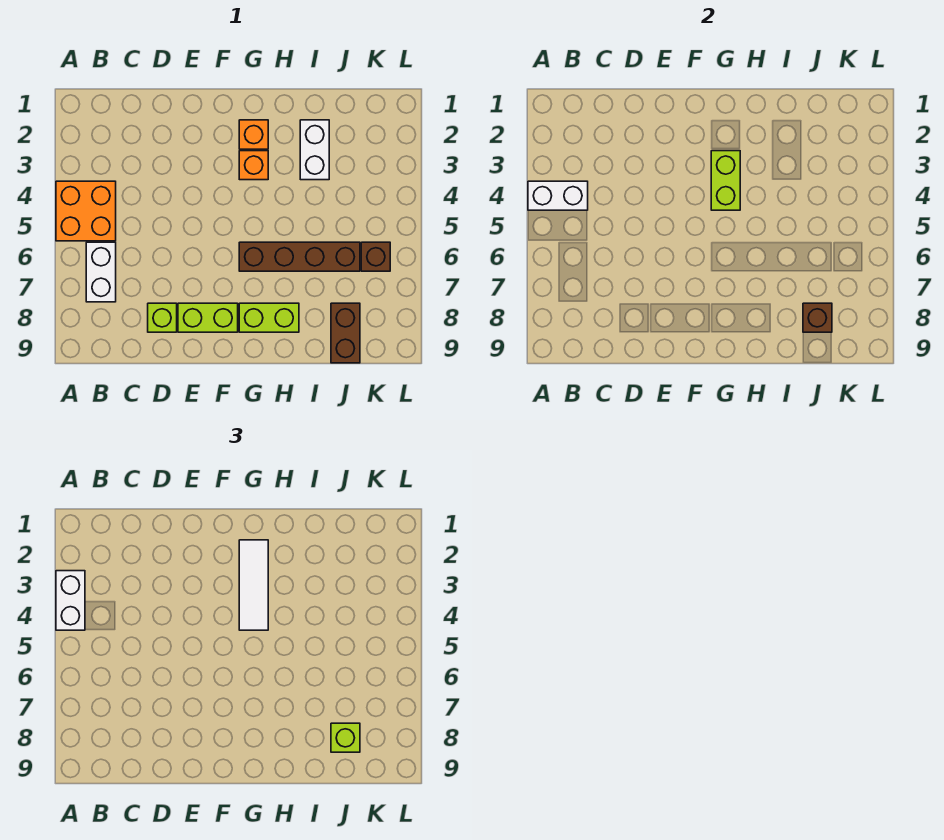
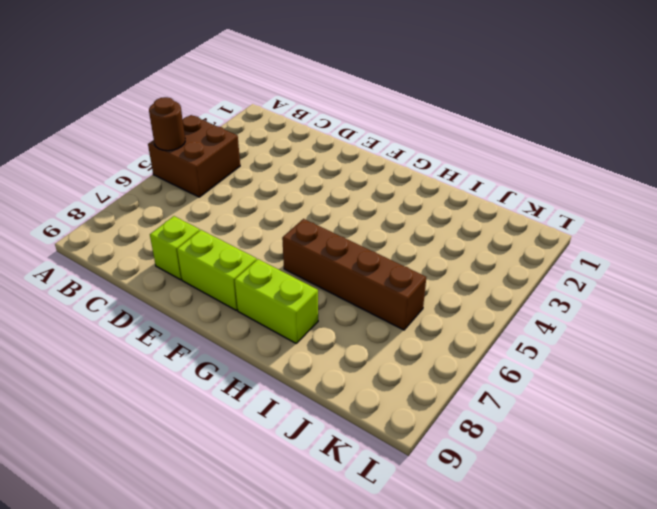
brown 2x2 brick [148,115,240,197] -> orange 2x2 brick [56,181,116,241]
brown 1x1 round brick [149,97,185,151] -> none
none -> white 1x2 brick [86,242,116,302]
none -> orange 1x1 brick [239,120,268,149]
none -> orange 1x1 brick [239,151,268,180]

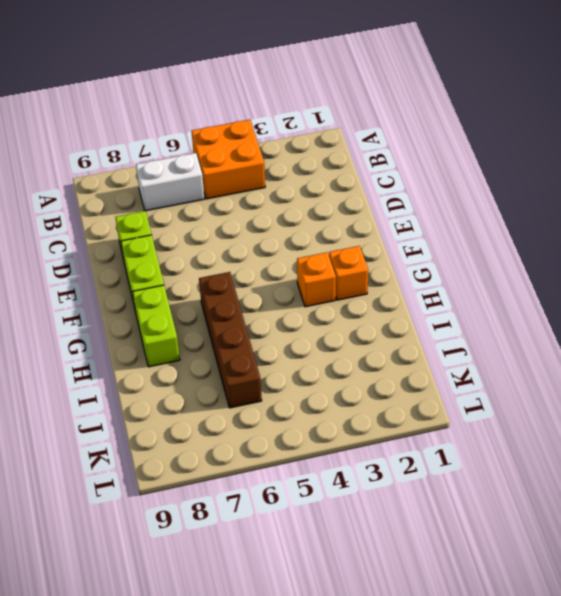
none -> white 1x2 brick [300,120,329,180]
none -> brown 1x2 brick [331,303,360,363]
none -> brown 1x1 brick [361,242,390,271]

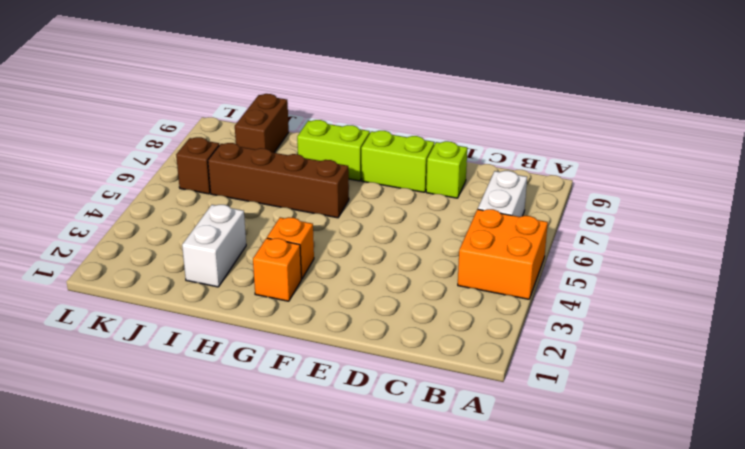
none -> white 1x2 brick [528,181,588,210]
none -> lime 1x2 brick [711,151,740,210]
none -> brown 1x1 brick [803,303,832,332]

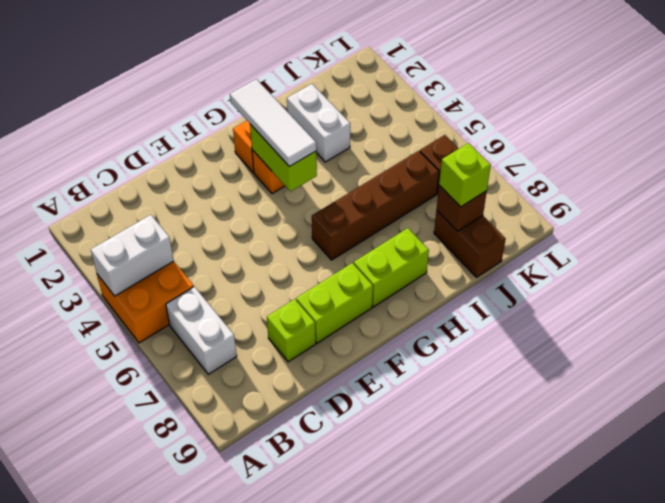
none -> white 1x2 brick [56,571,85,630]

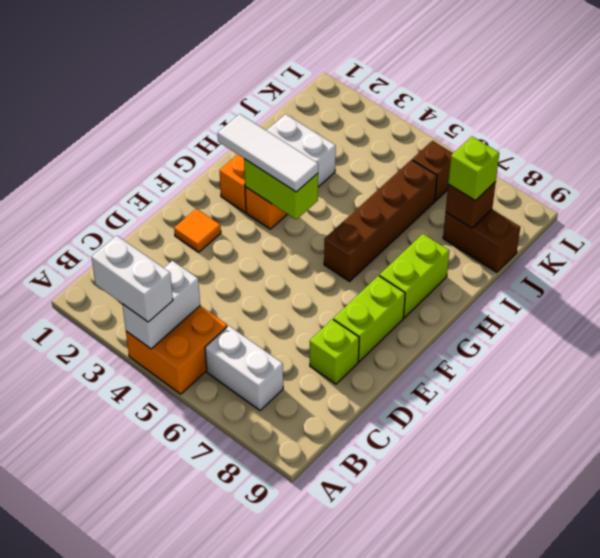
orange 1x1 tile [174,209,221,252] -> none

